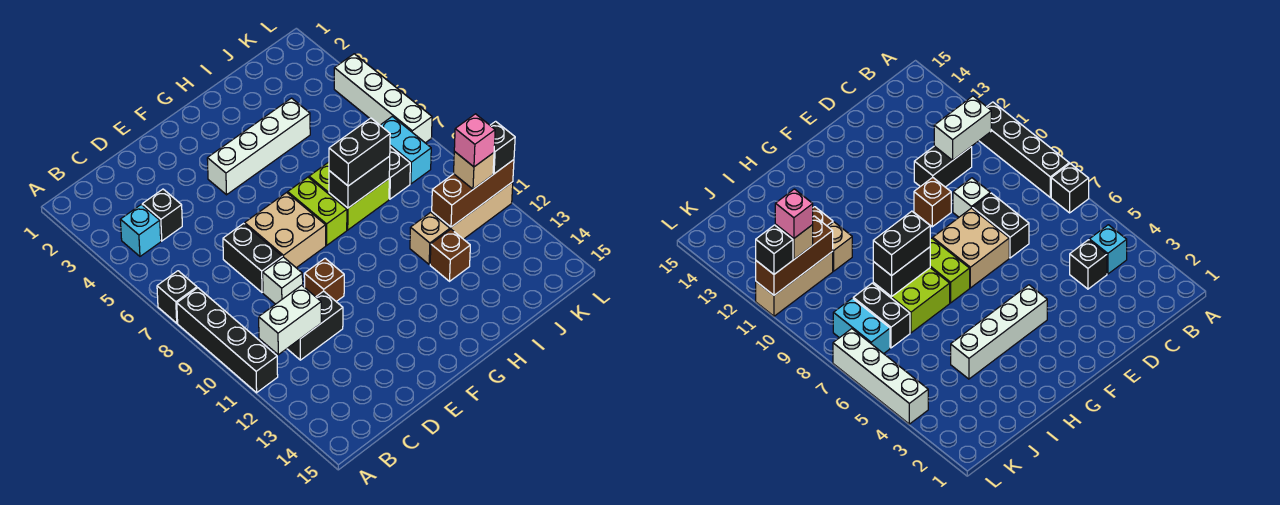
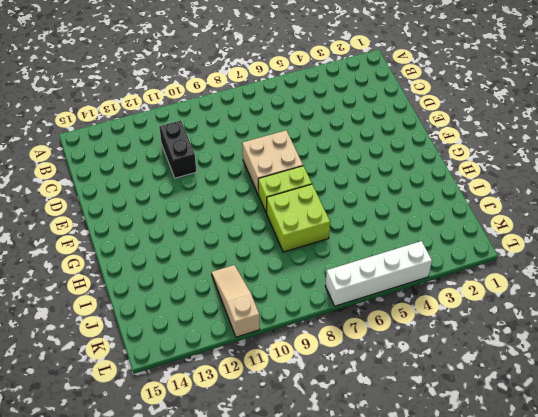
tan 1x3 slope [212,265,260,337] -> tan 1x3 brick [432,182,513,239]
none -> black 1x1 brick [157,271,197,323]
none -> black 1x4 brick [177,288,278,393]
none -> cyan 1x1 brick [120,205,161,256]

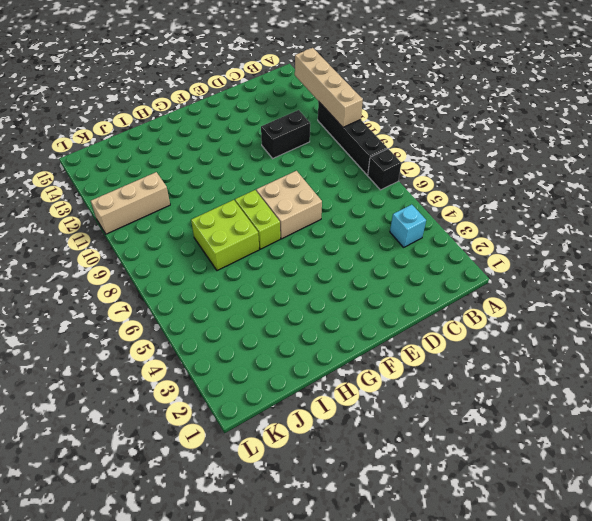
tan 1x4 brick [295,48,363,127] -> none
none -> black 1x1 brick [142,189,182,241]
none -> black 1x2 brick [223,224,282,292]
none -> white 1x1 brick [263,257,303,304]

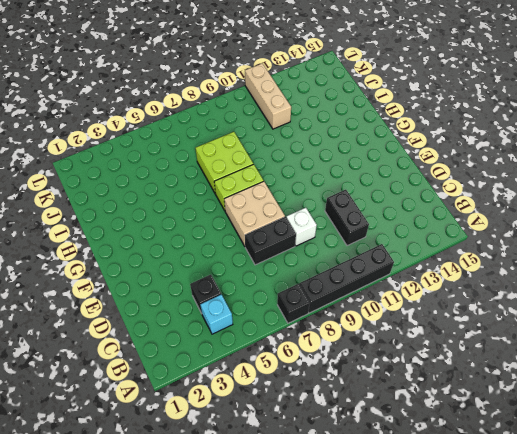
none -> brown 1x1 brick [304,258,344,302]
none -> white 1x4 brick [207,98,310,195]
none -> tan 1x1 brick [410,212,450,264]

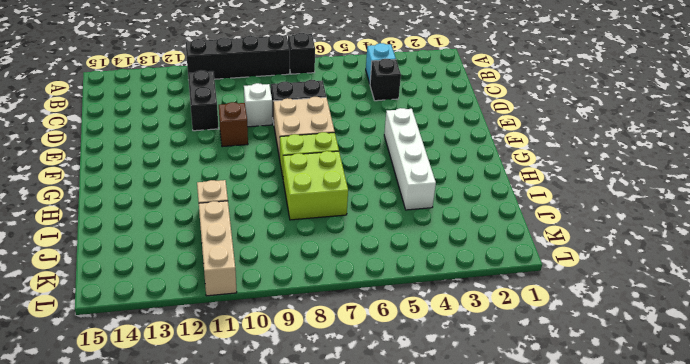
none -> brown 1x1 brick [430,229,470,281]
none -> black 1x2 brick [389,147,410,199]
none -> cyan 1x2 brick [380,116,431,184]

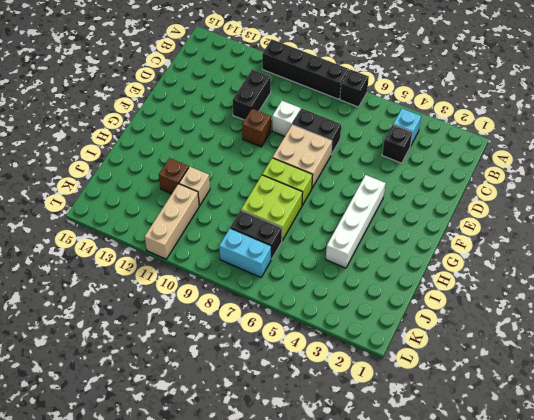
none -> white 1x4 brick [334,54,432,143]
none -> white 1x2 brick [259,285,321,355]
none -> black 1x2 brick [329,156,390,208]

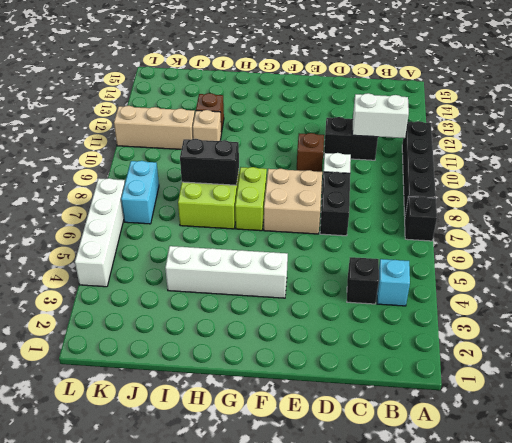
none -> black 1x2 brick [389,147,410,199]
none -> brown 1x3 brick [432,160,514,227]
none -> black 1x2 brick [329,118,390,186]

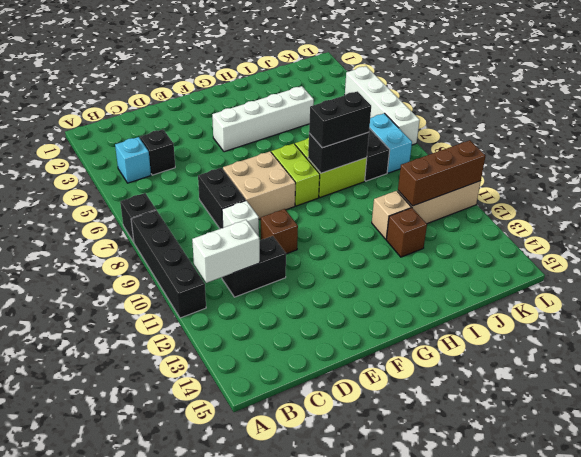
none -> tan 1x1 brick [454,151,494,189]
none -> black 1x1 brick [490,121,515,174]
none -> pink 1x1 brick [454,114,495,167]

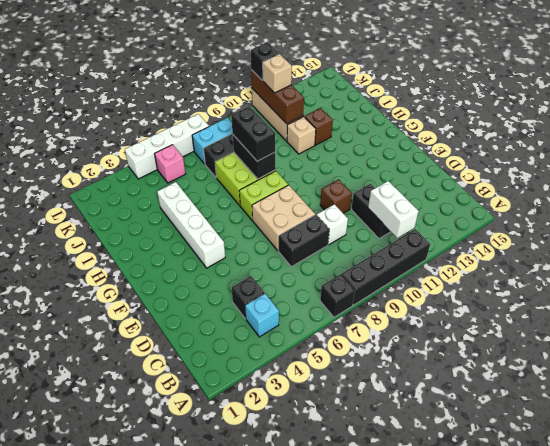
pink 1x1 brick [155,145,186,183] -> pink 1x1 brick moved to [454,114,495,167]

